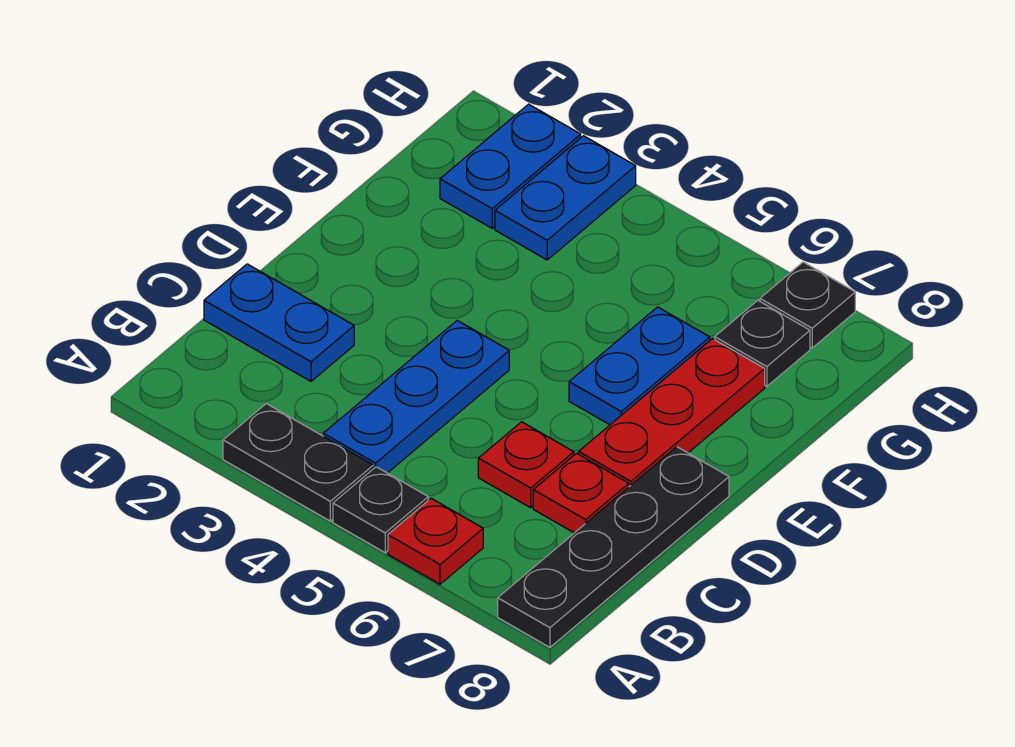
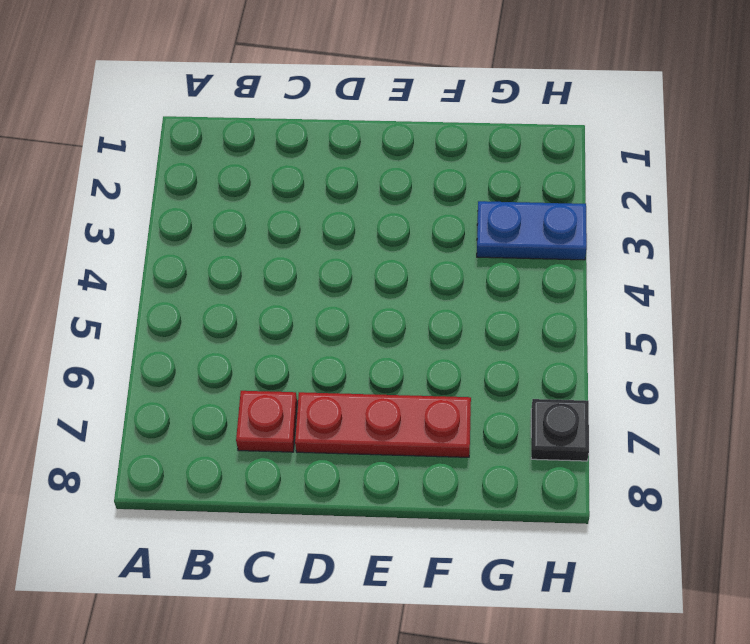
none -> black 1x2 plate [223,404,373,521]
none -> black 1x1 plate [333,467,428,553]
none -> red 1x1 plate [388,498,483,584]

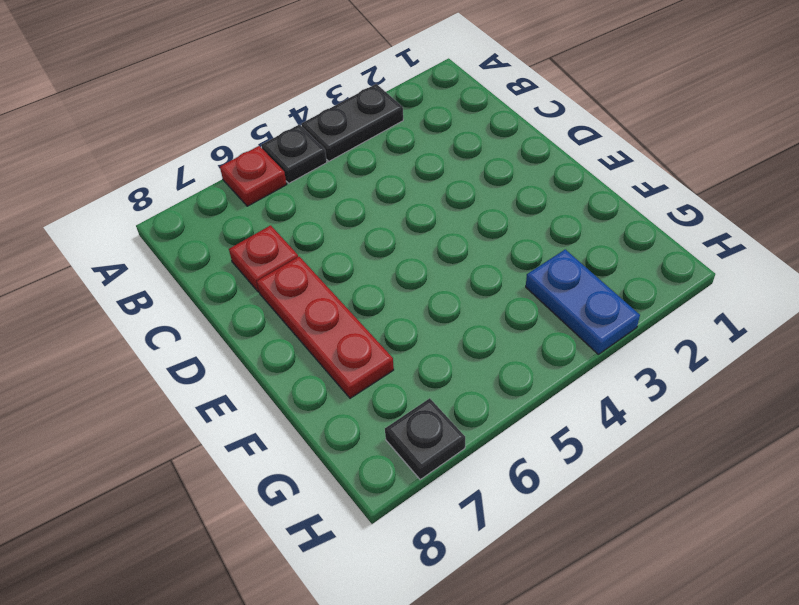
none -> black 1x4 plate [498,447,729,647]
none -> blue 1x3 plate [323,321,509,473]
none -> blue 1x2 plate [204,264,354,381]

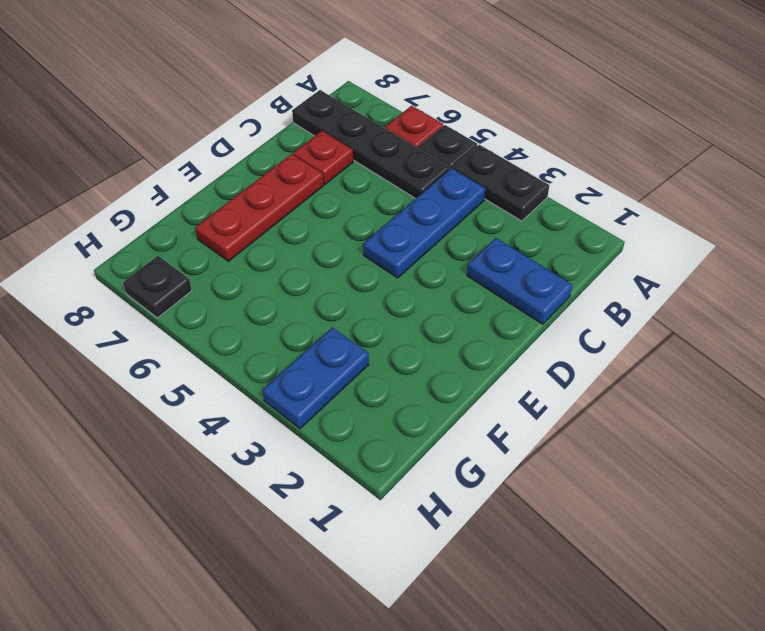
black 1x4 plate [292,90,450,199] -> black 1x4 plate turned to [498,447,729,647]
none -> red 1x1 plate [478,422,574,508]
none -> blue 1x2 plate [569,307,710,425]
none -> blue 1x2 plate [440,104,581,228]

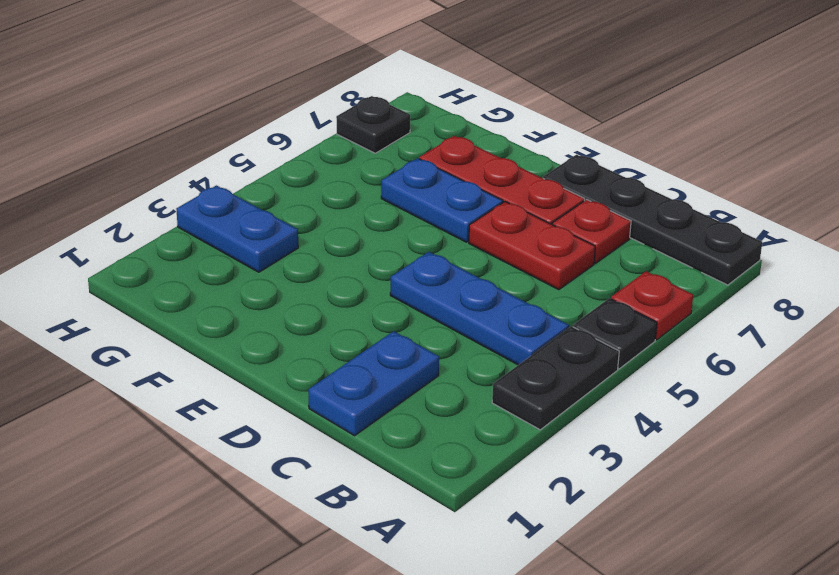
red 1x2 plate [469,202,595,290] -> red 1x1 plate [478,422,574,508]
none -> blue 1x2 plate [440,104,581,228]
none -> black 1x1 plate [715,300,810,386]

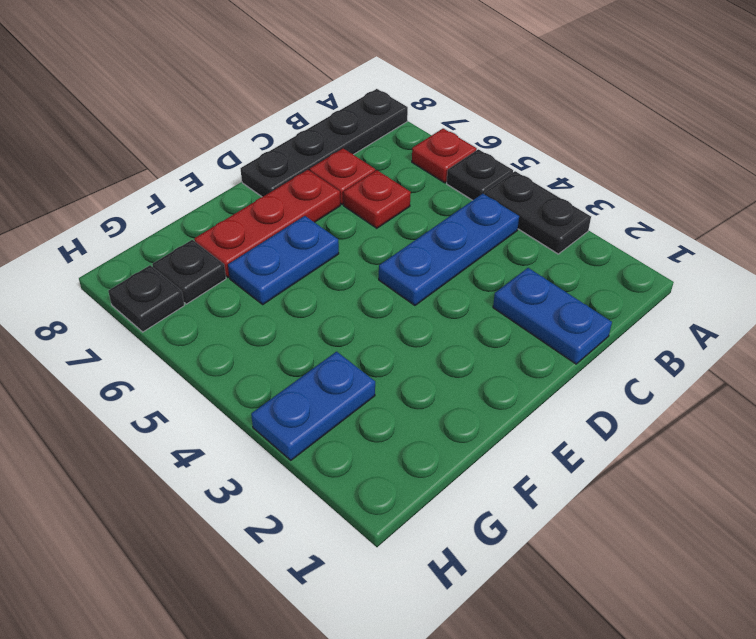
none -> blue 1x2 plate [440,104,581,228]

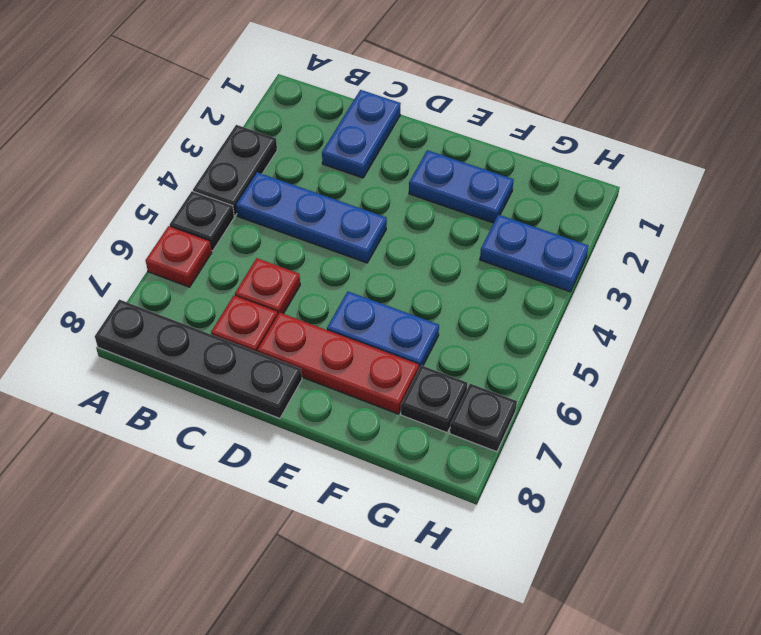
blue 1x2 plate [409,150,514,223] -> blue 1x2 plate moved to [440,104,581,228]

